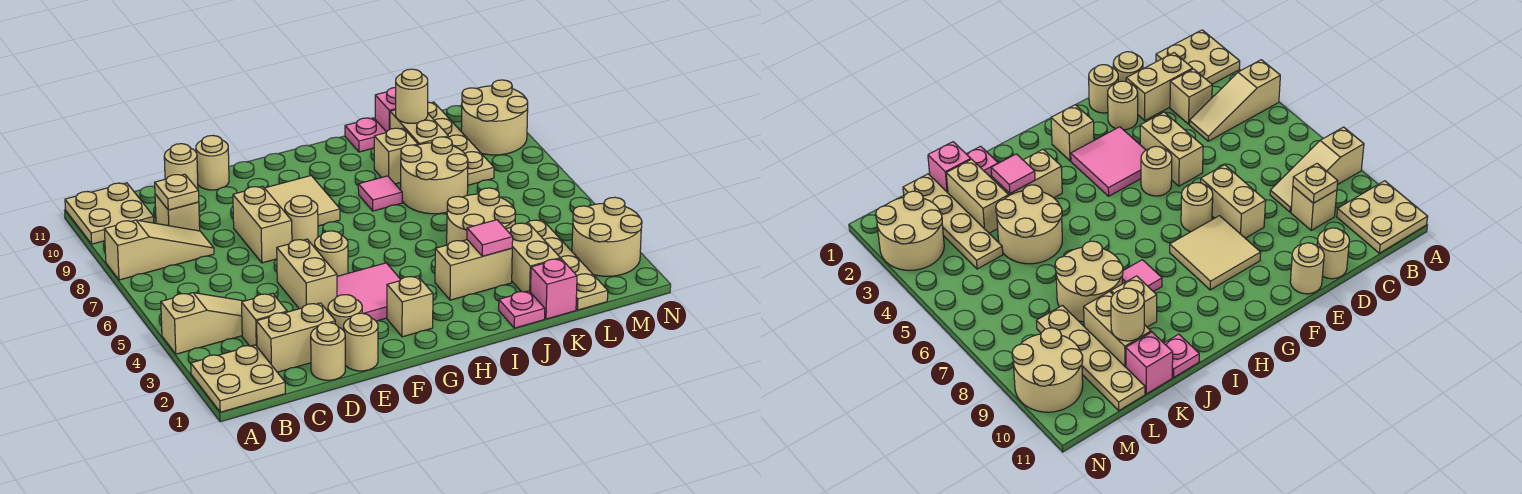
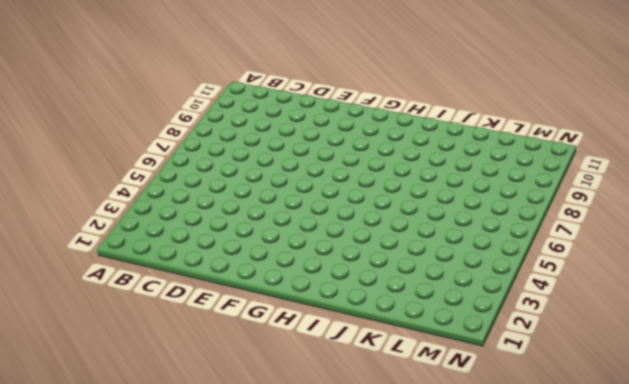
none -> tan 2x2 plate [191,345,285,412]
none -> tan 1x3 slope [161,293,243,354]
none -> tan 1x3 slope [104,220,214,280]
none -> tan 2x2 plate [65,183,154,244]

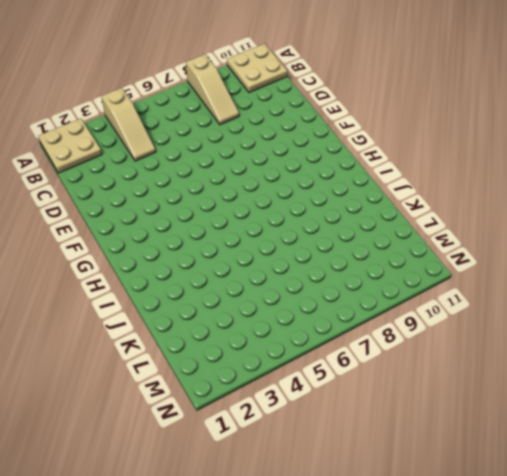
none -> tan 1x2 brick [257,303,335,372]
none -> tan 1x1 brick [242,293,287,346]
none -> tan 1x1 brick [155,194,200,231]
none -> tan 1x1 round brick [311,323,345,380]

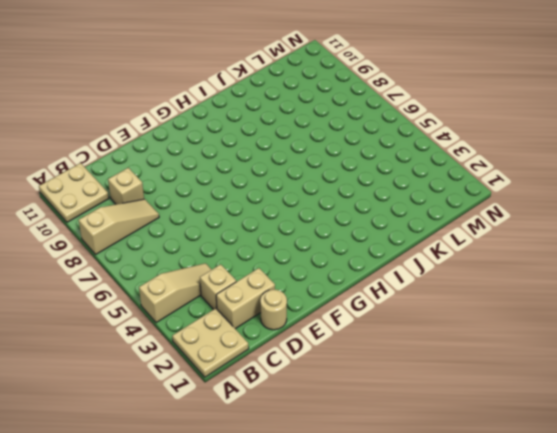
none -> tan 1x1 round brick [164,144,198,189]
none -> tan 1x1 round brick [344,313,378,371]
none -> tan 1x1 round brick [328,295,362,331]
none -> tan 1x2 brick [277,239,337,311]

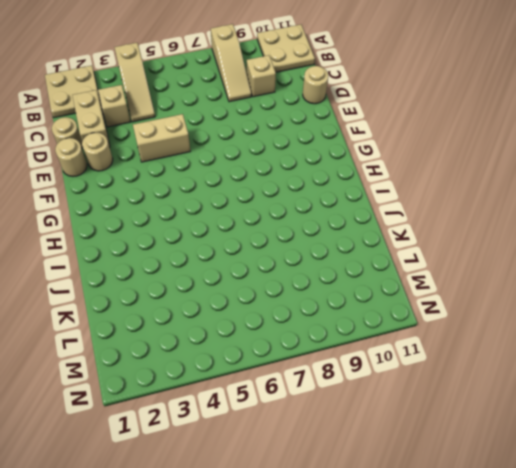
none -> tan 1x2 brick [233,186,292,263]
none -> tan 1x1 round brick [196,136,229,190]
none -> pink 2x2 tile [337,263,401,321]
none -> tan 1x1 round brick [314,231,348,276]

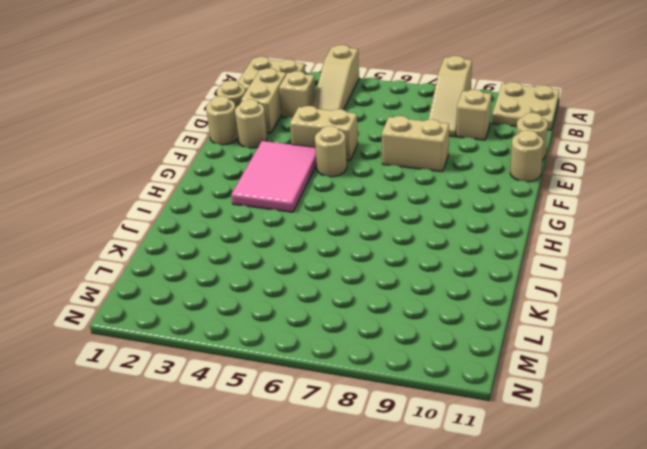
pink 2x3 tile [231,141,317,212] -> pink 2x2 tile [337,263,401,321]
none -> tan 1x1 round brick [285,196,318,247]
none -> tan 2x2 tile [265,176,340,226]
none -> tan 1x1 brick [387,276,433,337]
none -> tan 1x2 brick [435,240,512,300]

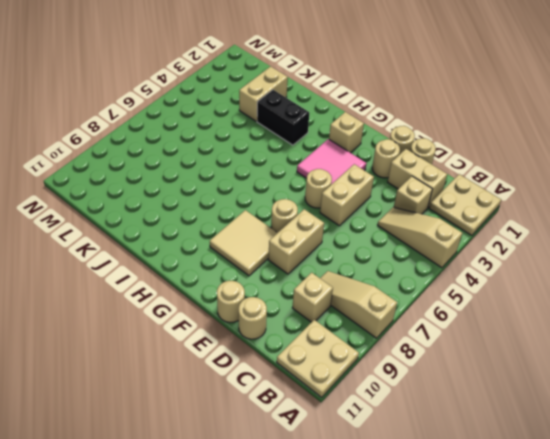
black 1x2 brick [257,90,309,145] -> tan 1x2 brick [435,240,512,300]
none -> pink 1x1 tile [358,176,402,211]
none -> pink 1x1 plate [499,291,545,328]
none -> tan 2x2 round brick [447,188,516,245]
none -> tan 2x2 round brick [401,137,468,214]

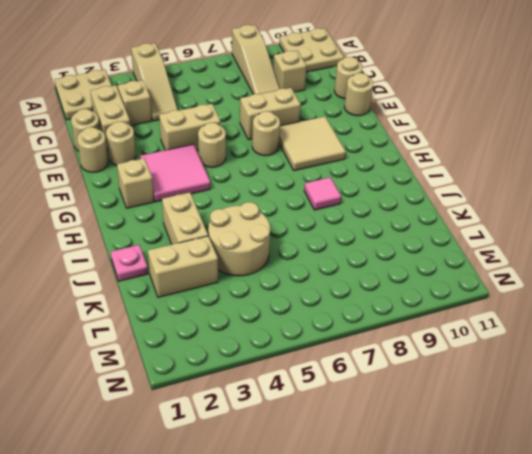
none -> tan 2x2 round brick [401,137,468,214]
none -> tan 1x1 brick [374,128,418,184]
none -> pink 1x1 plate [345,118,386,152]
none -> pink 1x1 brick [531,259,577,319]

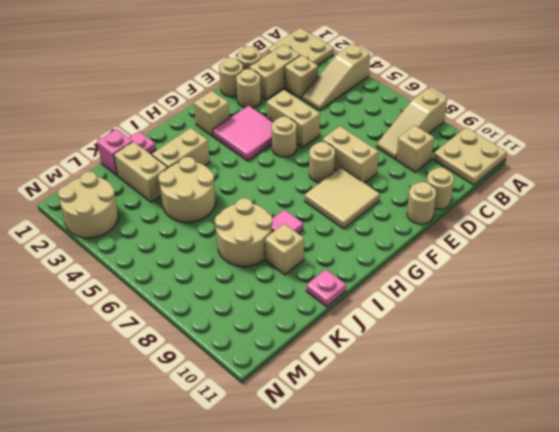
none -> tan 1x2 brick [390,110,448,145]
none -> pink 1x1 brick [375,88,396,132]
none -> tan 1x4 plate [527,220,608,310]
none -> tan 1x4 plate [428,102,494,185]

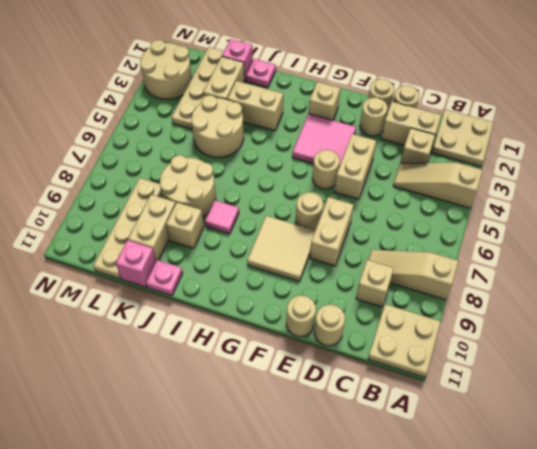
none -> tan 2x2 round brick [461,80,528,155]
none -> tan 1x1 plate [155,174,199,210]
none -> pink 1x1 tile [467,220,513,256]
none -> tan 1x1 round brick [396,69,428,123]

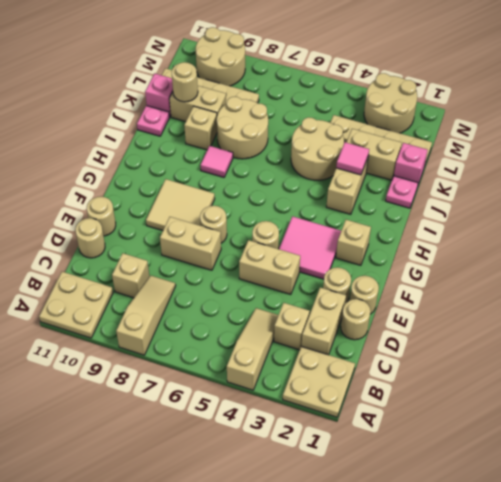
none -> tan 1x1 plate [155,174,199,210]

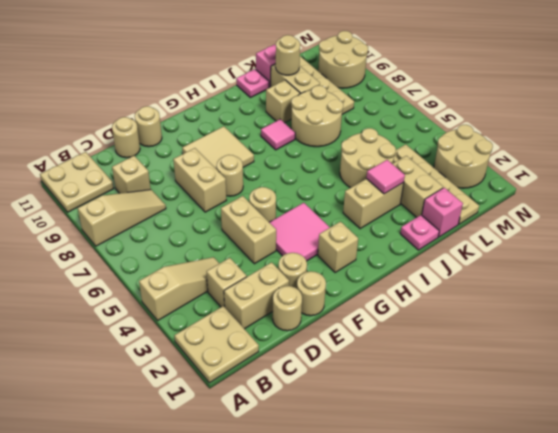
none -> tan 1x1 plate [155,174,199,210]

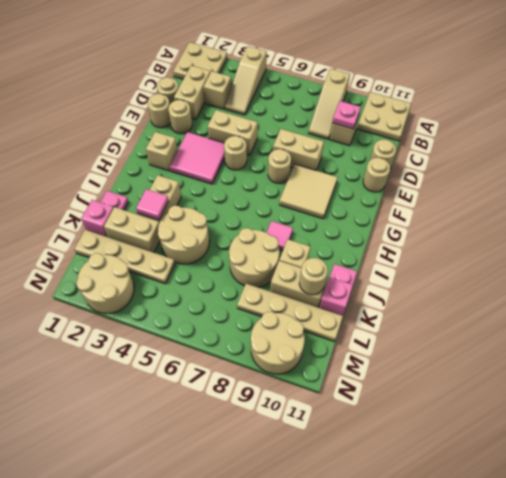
pink 1x1 plate [332,101,361,129] -> tan 1x1 plate [155,174,199,210]

